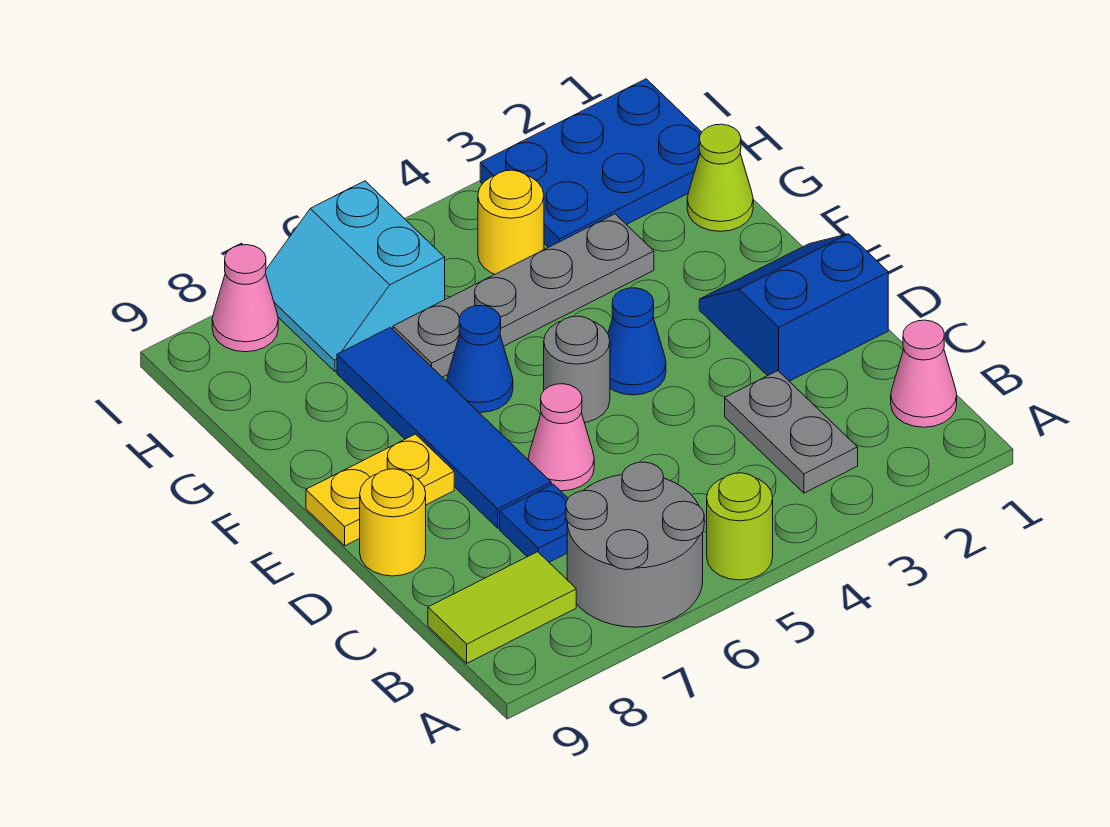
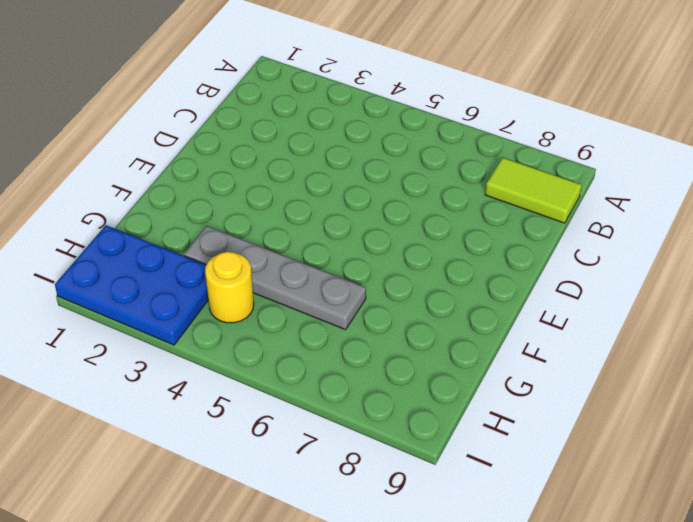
none -> lime 1x1 round brick [707,473,773,580]
none -> grey 2x2 round brick [566,462,704,627]
none -> pink 1x1 cone [891,320,957,427]

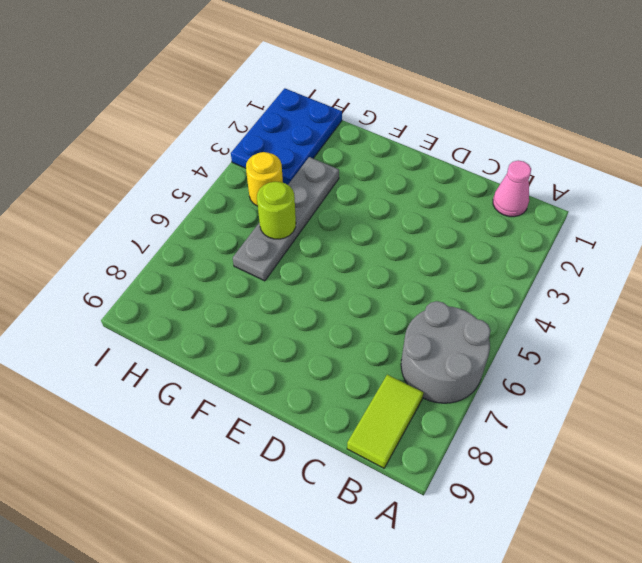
lime 1x1 round brick [257,182,296,239] -> lime 1x1 round brick moved to [707,473,773,580]
none -> grey 1x2 plate [725,371,858,493]
none -> blue 1x1 plate [500,484,568,562]
none -> blue 2x2 slope [699,234,888,381]

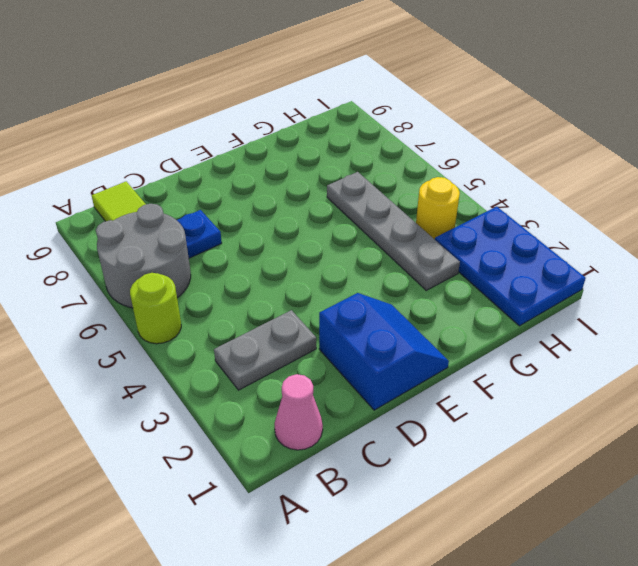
none -> pink 1x1 cone [528,384,594,491]
none -> blue 1x4 tile [337,327,551,528]
none -> yellow 1x1 round brick [360,469,426,576]

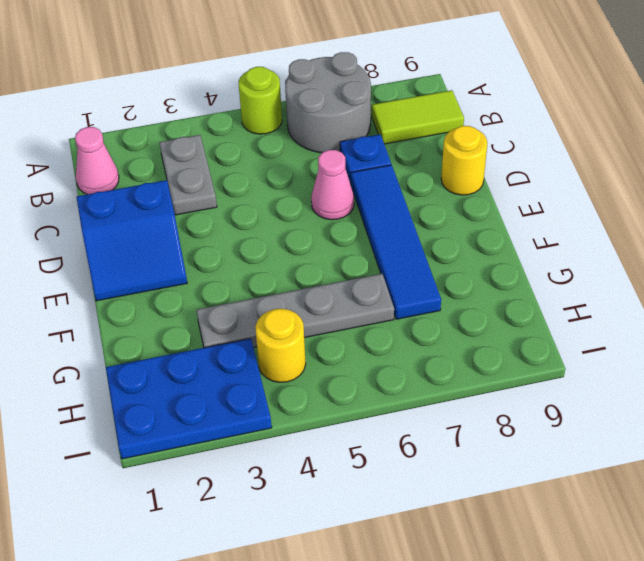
none -> blue 1x1 cone [608,288,666,395]
none -> grey 1x1 round brick [544,316,610,423]
none -> yellow 1x2 plate [306,434,454,546]

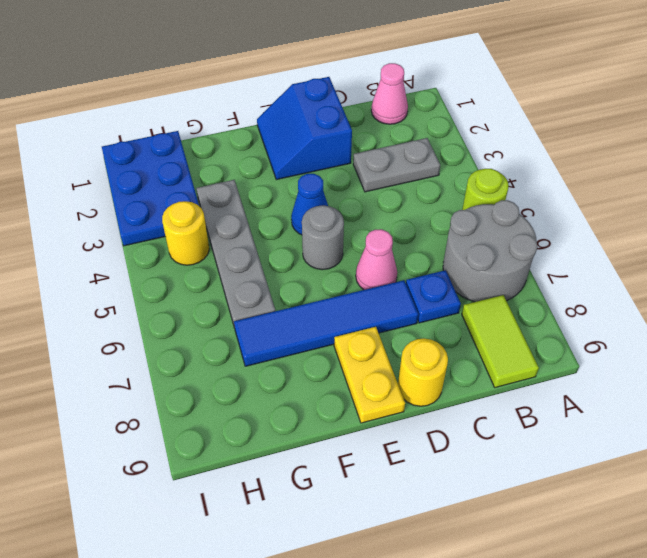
none -> blue 1x1 cone [447,305,513,413]
none -> lime 1x1 cone [687,124,753,231]
none -> cyan 2x2 slope [266,181,445,371]

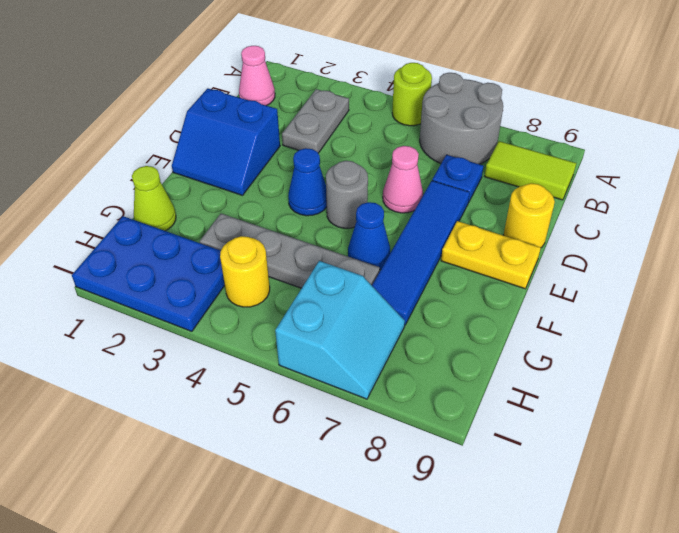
none -> pink 1x1 cone [212,245,278,352]

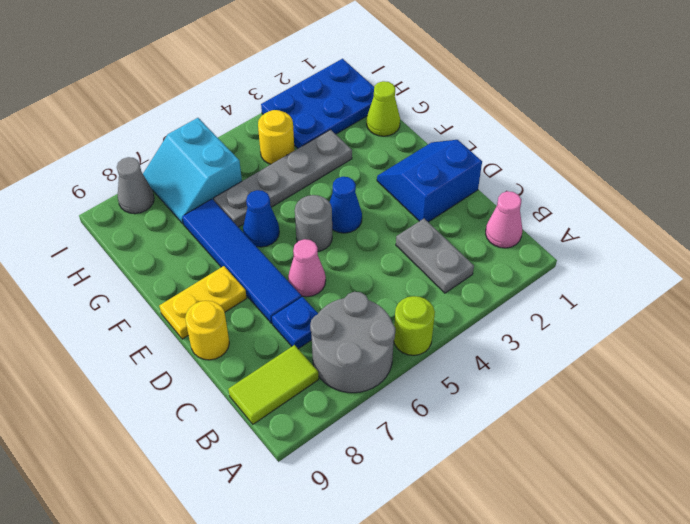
grey 1x1 cone [117,157,154,214] -> pink 1x1 cone [212,245,278,352]

